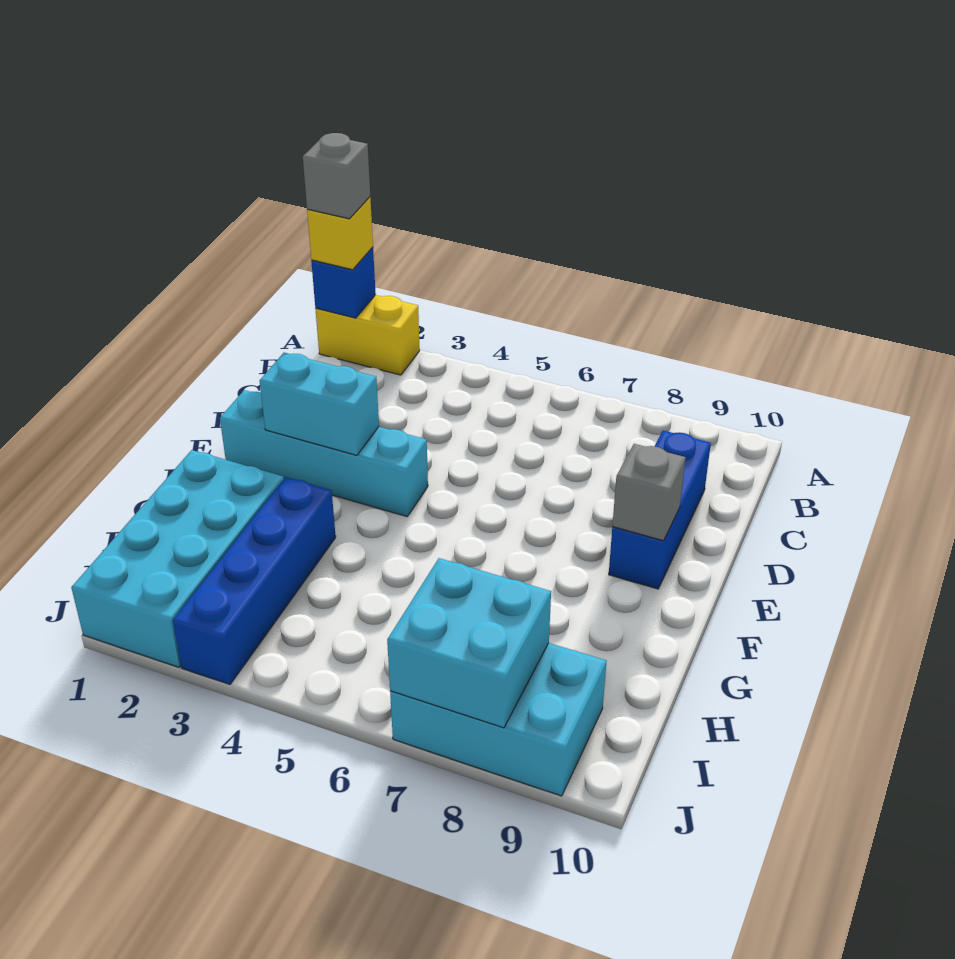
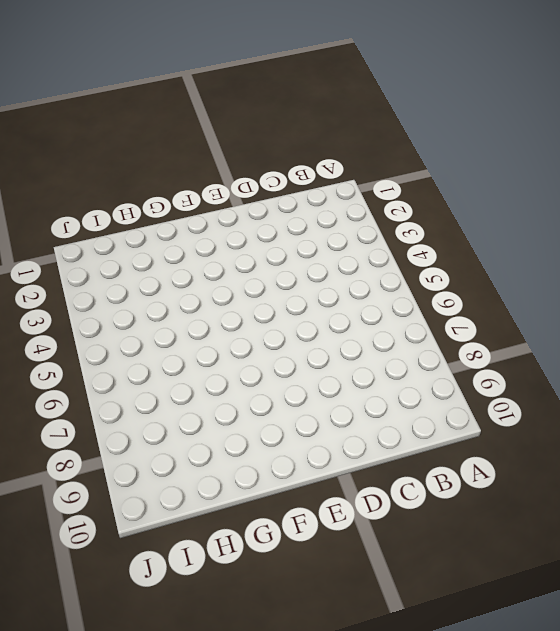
none -> yellow 1x2 brick [315,295,420,375]
none -> blue 1x3 brick [609,431,711,589]
none -> cyan 1x4 brick [220,390,428,517]

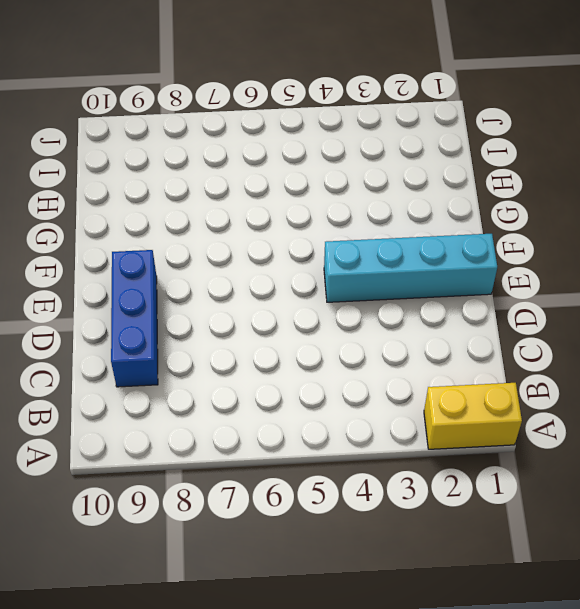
none -> cyan 2x4 brick [71,450,284,667]
none -> blue 1x4 brick [173,477,336,684]
none -> cyan 2x3 brick [390,643,607,796]

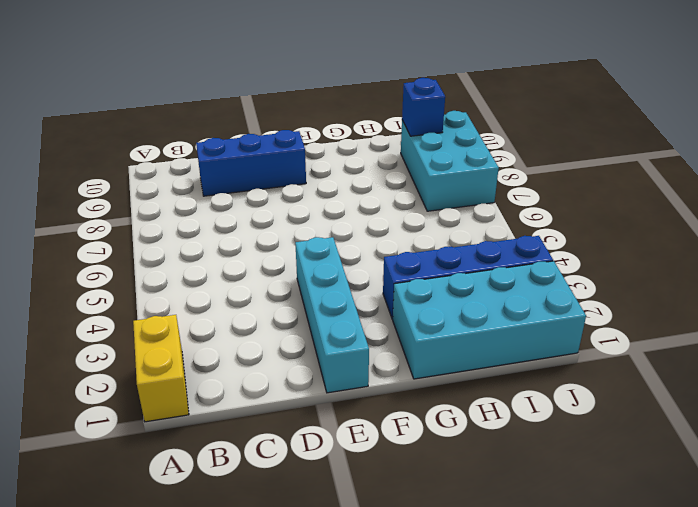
blue 1x1 brick [402,78,445,136] -> blue 1x1 brick moved to [311,247,376,318]
none -> cyan 1x2 brick [260,353,379,455]
none -> grey 1x1 brick [612,444,686,541]
none -> cyan 2x2 brick [387,558,551,728]

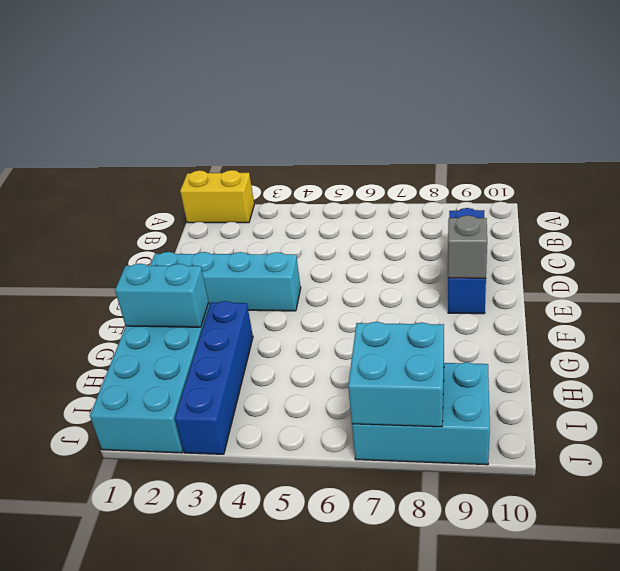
cyan 1x2 brick [115,264,209,327] -> cyan 1x2 brick moved to [260,353,379,455]
none -> blue 1x1 brick [311,247,376,318]
none -> yellow 1x1 brick [307,197,373,270]
none -> grey 1x1 brick [303,133,370,219]

